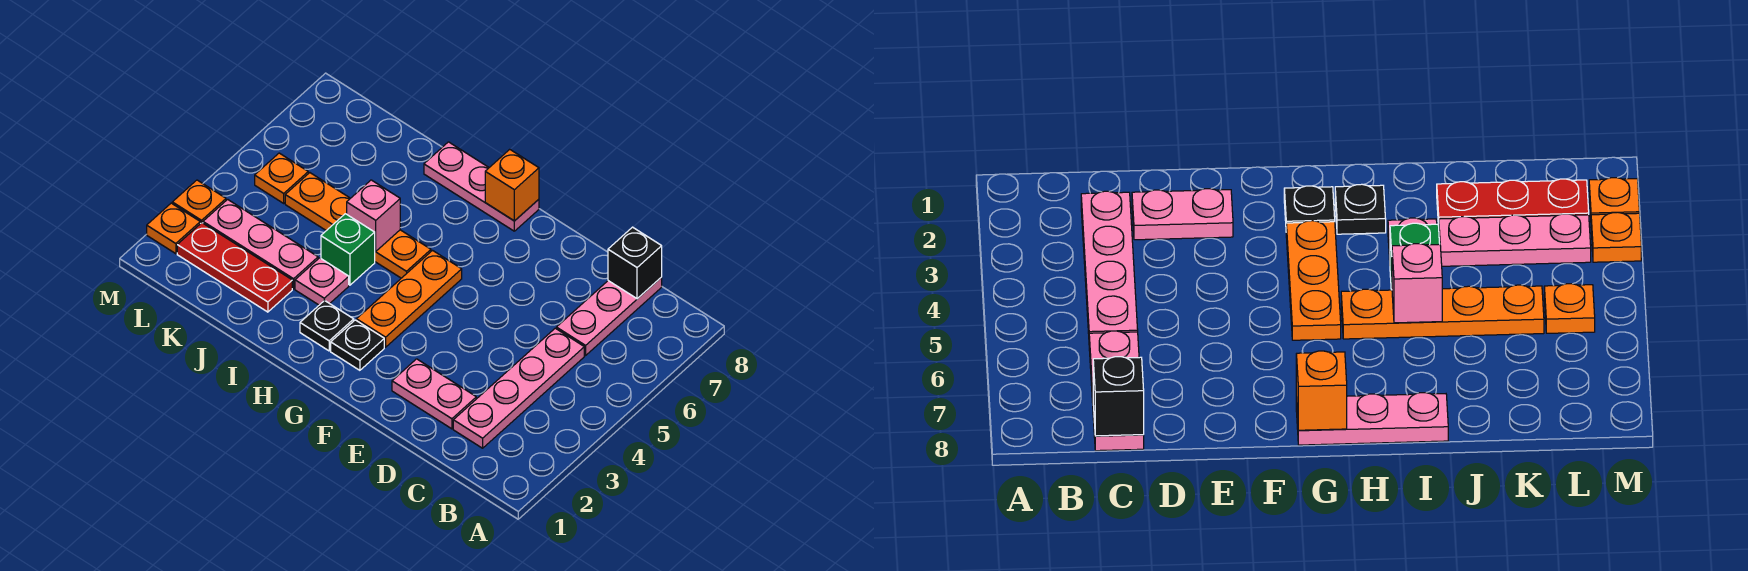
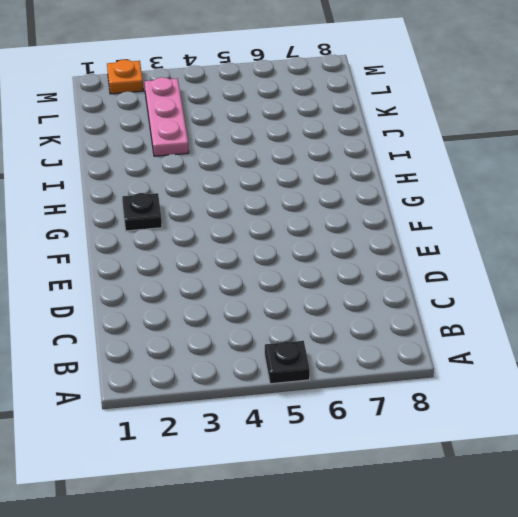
black 1x1 plate [265,341,310,384] -> black 1x1 plate moved to [300,300,354,351]
none -> pink 1x4 plate [453,328,584,448]
none -> pink 1x3 plate [556,277,662,355]
none -> pink 1x2 plate [392,359,476,429]

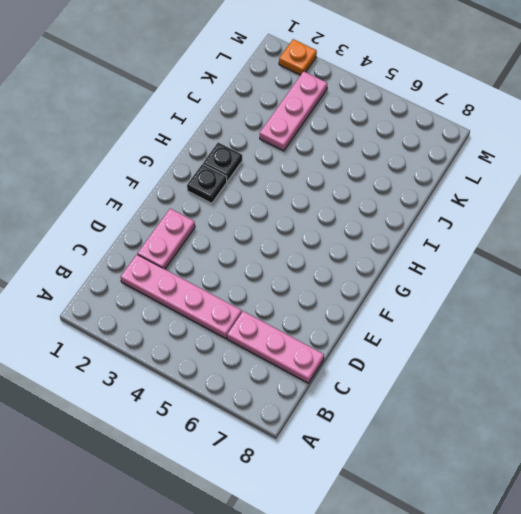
none -> orange 1x3 plate [356,251,462,347]
none -> pink 1x3 plate [424,142,539,231]
none -> orange 1x4 plate [285,173,431,278]

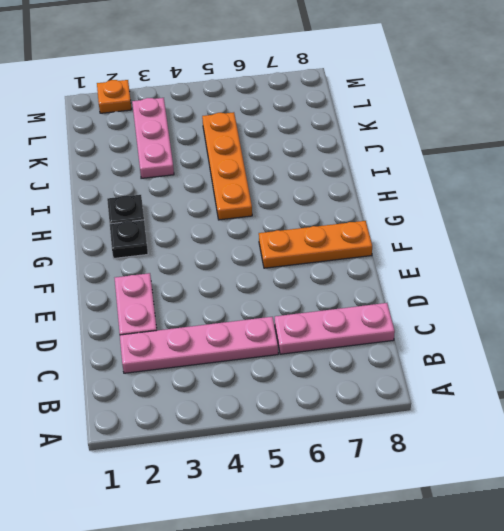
orange 1x3 plate [259,221,372,268] -> orange 1x3 plate moved to [356,251,462,347]
none -> pink 1x3 plate [424,142,539,231]
none -> pink 1x1 plate [295,258,349,305]
none -> green 1x1 brick [321,214,375,285]

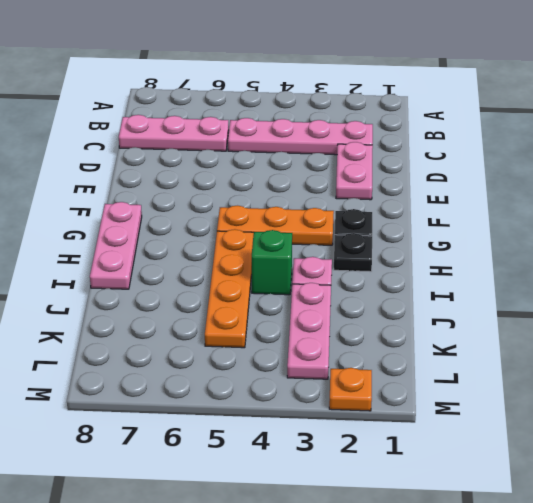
none -> red 1x3 plate [177,223,292,312]
none -> orange 1x1 plate [255,153,308,203]
none -> orange 1x1 plate [172,180,226,224]

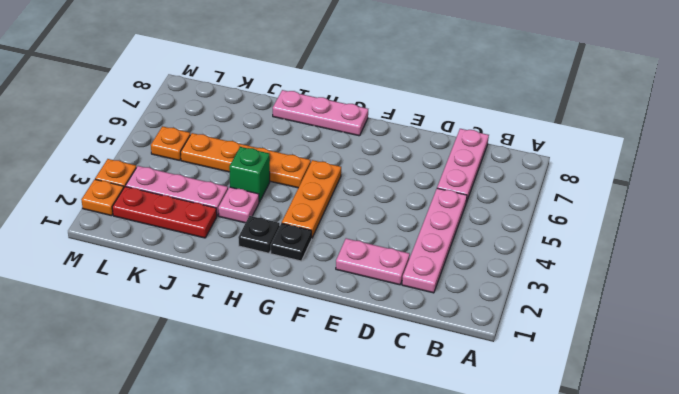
none -> black 1x1 brick [608,227,662,299]
none -> orange 1x1 brick [485,149,539,221]
none -> pink 1x1 brick [347,180,400,251]

